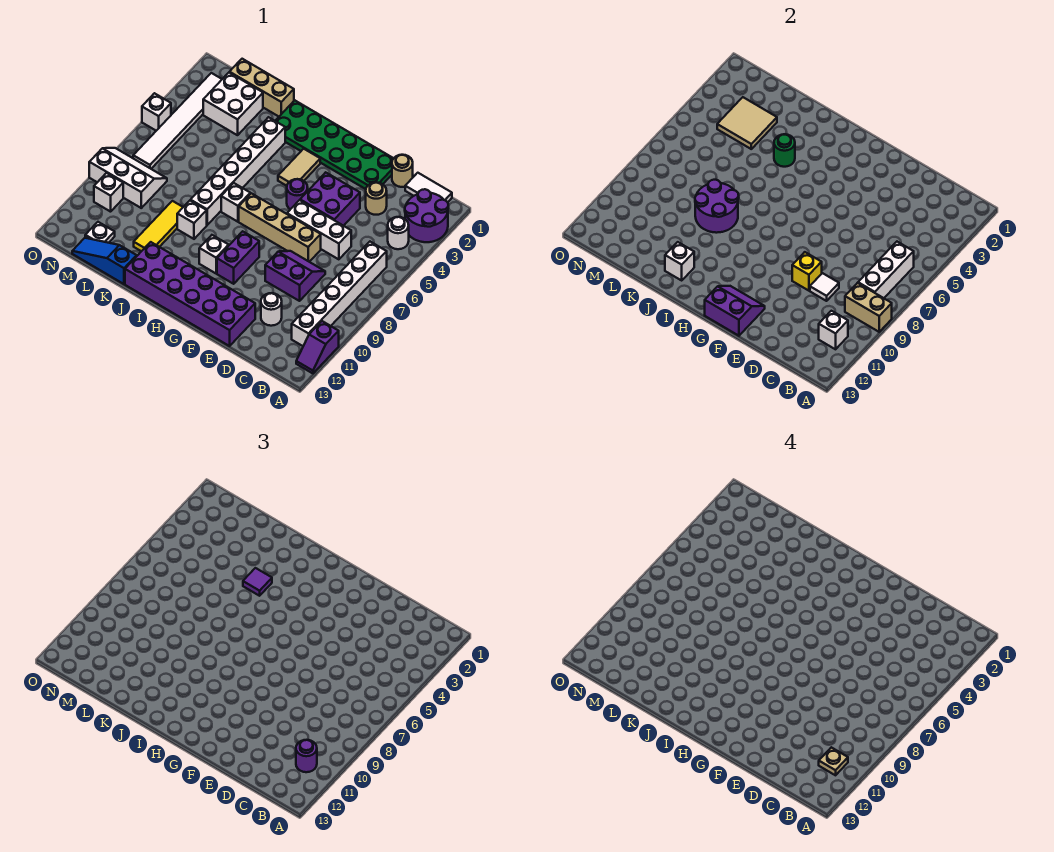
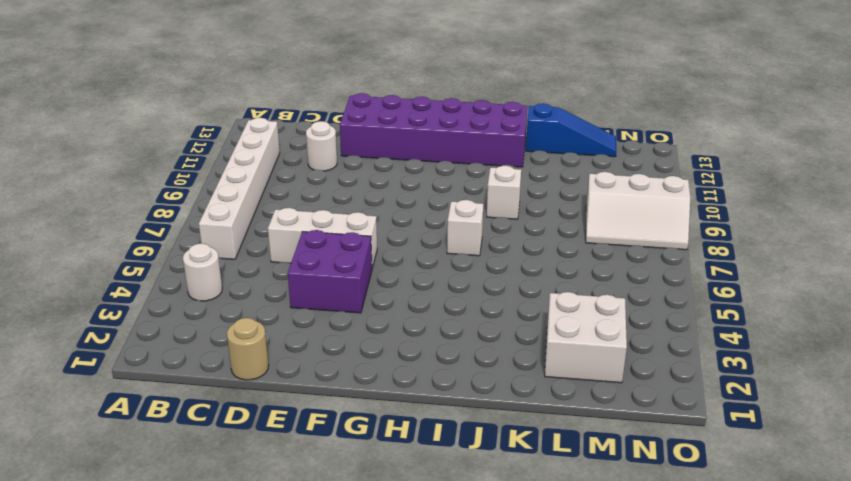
none -> purple 2x2 round brick [405,189,448,242]
none -> purple 1x2 slope [296,321,339,373]
none -> white 1x2 tile [405,173,452,202]
none -> tan 1x1 round brick [366,182,387,215]

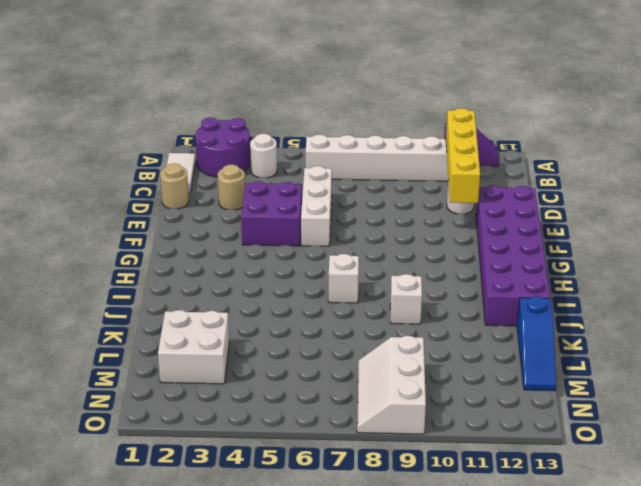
yellow 1x4 brick [446,108,480,203] -> white 1x1 brick [819,311,848,349]
none -> purple 2x2 slope [265,251,325,301]
none -> green 2x6 plate [275,100,394,189]
none -> tan 1x4 brick [239,193,321,262]
none -> purple 1x1 round brick [287,179,308,209]

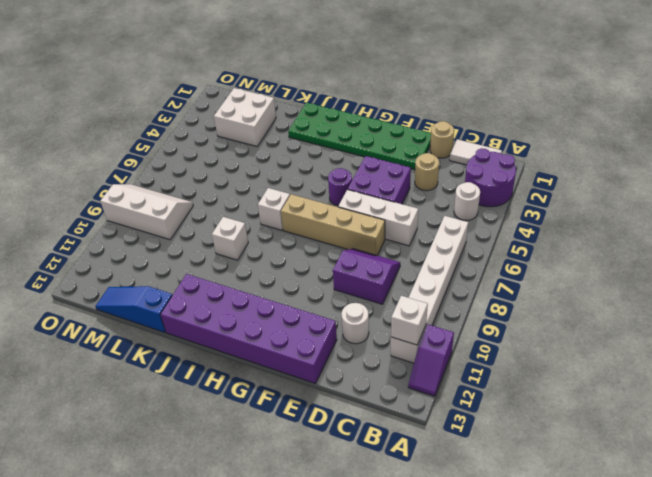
none -> purple 1x2 brick [217,231,259,284]
none -> tan 1x2 tile [278,149,320,186]
none -> white 1x1 brick [199,235,229,273]
none -> white 1x6 brick [190,117,285,225]

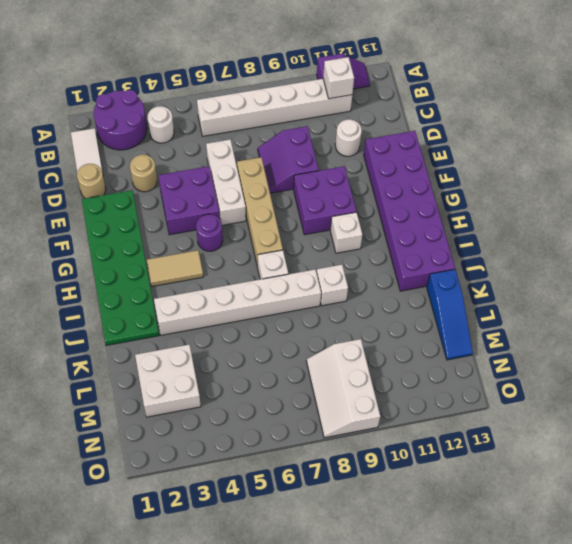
purple 2x2 brick [294,166,356,235] -> purple 1x2 brick [217,231,259,284]
none -> tan 1x3 brick [229,59,294,116]
none -> yellow 1x3 tile [134,201,183,251]
none -> white 1x1 plate [85,222,115,243]
none -> white 1x6 tile [133,73,222,169]

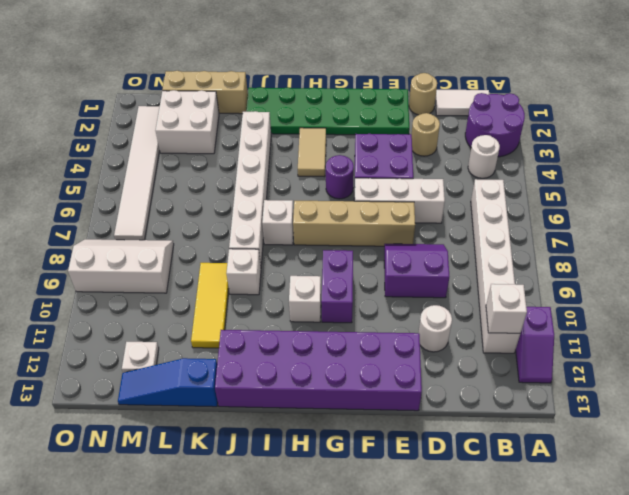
none -> white 1x1 brick [94,173,123,212]
none -> white 1x1 brick [142,93,171,131]
none -> tan 1x2 brick [845,283,892,332]
none -> white 1x3 brick [858,242,914,298]

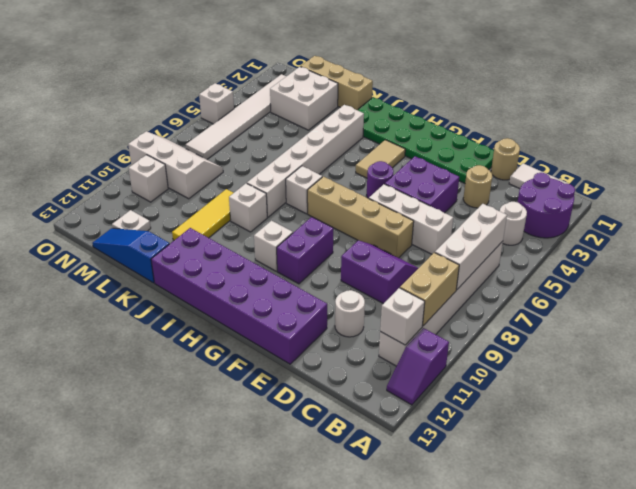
tan 1x2 brick [400,253,459,326] -> tan 1x2 brick turned to [845,283,892,332]
none -> white 1x1 tile [810,273,839,301]
none -> yellow 1x1 brick [792,252,822,291]
none -> purple 2x2 slope [705,286,765,336]
none -> green 1x1 round brick [774,134,795,167]

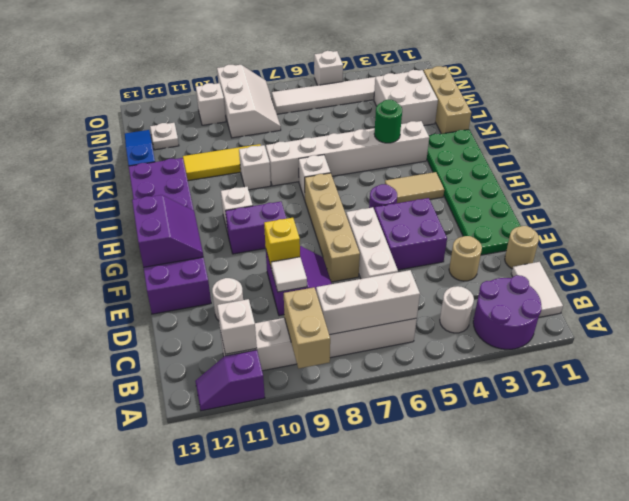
none -> purple 2x2 round brick [695,180,739,233]
none -> white 1x1 brick [665,242,694,280]
none -> tan 2x2 tile [717,97,777,149]
none -> purple 1x1 round brick [296,740,317,772]

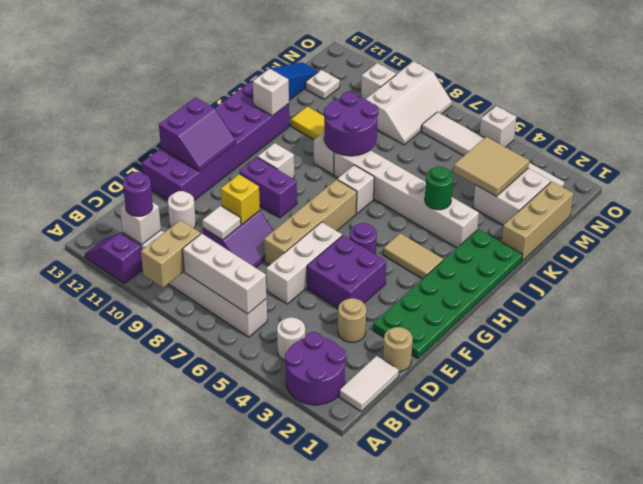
none -> purple 1x1 tile [243,568,272,596]
none -> tan 1x1 plate [819,747,848,775]

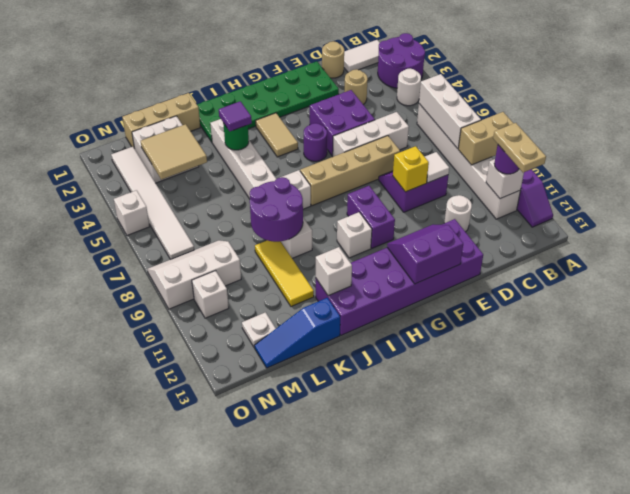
tan 1x2 plate [493,123,546,172] -> tan 1x1 plate [819,747,848,775]

